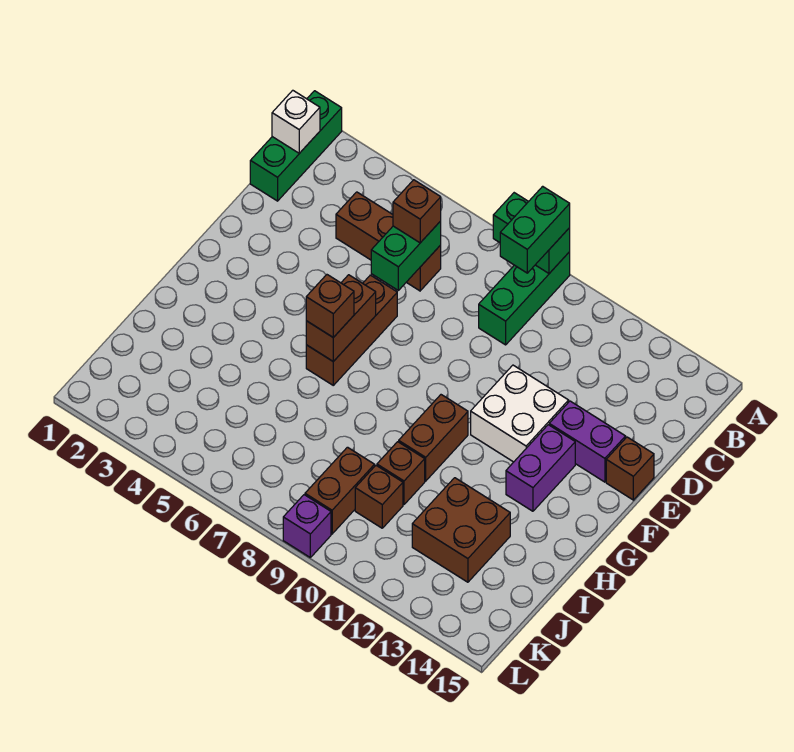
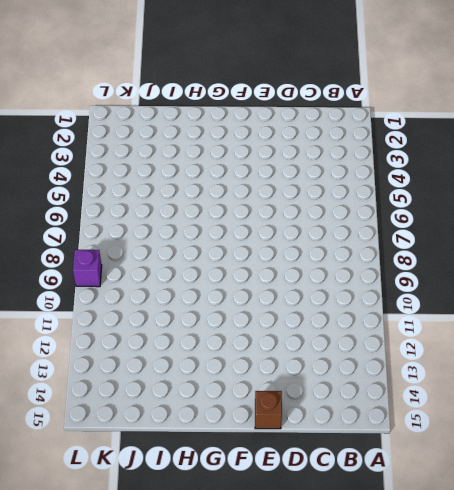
none -> green 1x3 brick [250,91,342,201]
none -> green 1x3 brick [479,252,570,345]
none -> brown 1x3 brick [336,192,441,291]

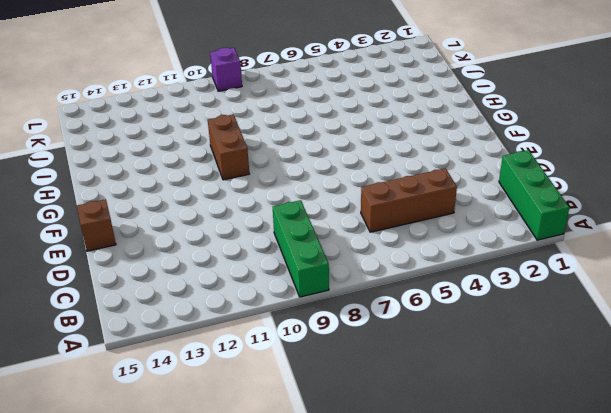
none -> brown 1x3 brick [306,275,397,385]
none -> white 2x2 brick [471,365,569,462]
none -> purple 1x2 brick [549,401,626,482]

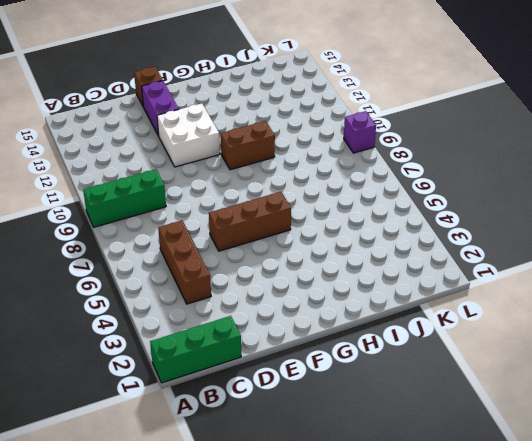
none -> purple 1x2 brick [506,425,575,511]
none -> brown 1x1 brick [377,442,425,505]
none -> brown 2x2 brick [412,478,510,582]

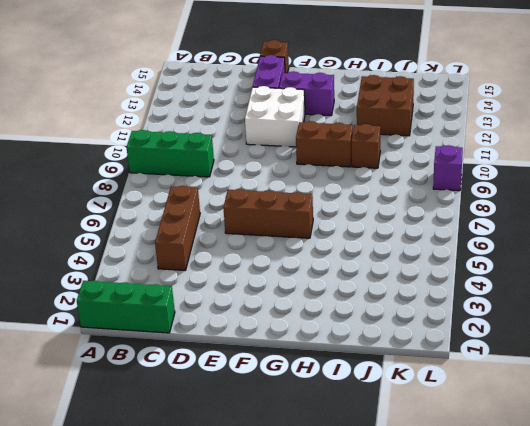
none -> brown 1x2 brick [305,447,375,534]
none -> brown 1x1 brick [355,466,403,528]
none -> green 1x2 brick [493,193,570,273]

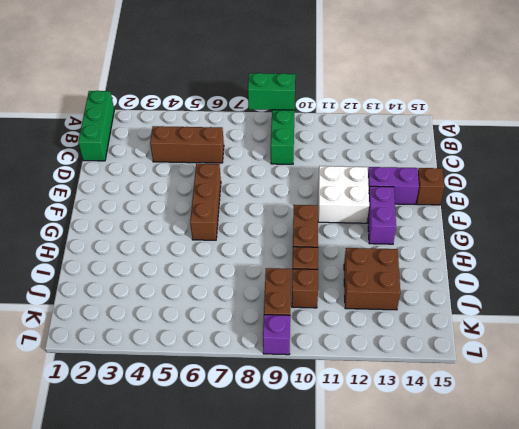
none -> white 1x1 brick [272,90,320,153]
none -> green 1x2 brick [371,221,441,290]
none -> brown 1x2 brick [306,275,376,362]

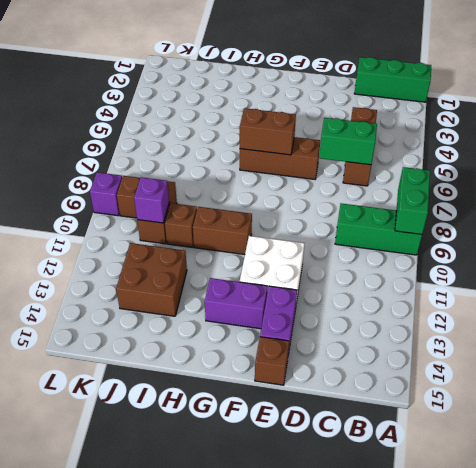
purple 1x1 brick [134,177,169,223] -> none
none -> white 1x1 brick [272,90,320,153]
none -> green 1x2 brick [500,186,570,273]
none -> brown 1x1 brick [393,180,441,243]

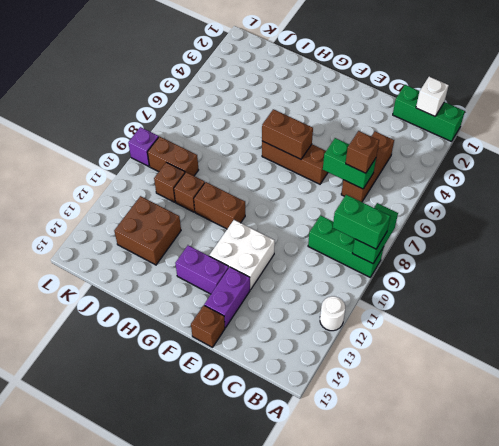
white 1x1 round brick [320,296,345,331] -> none
none -> brown 1x1 brick [306,275,354,337]

